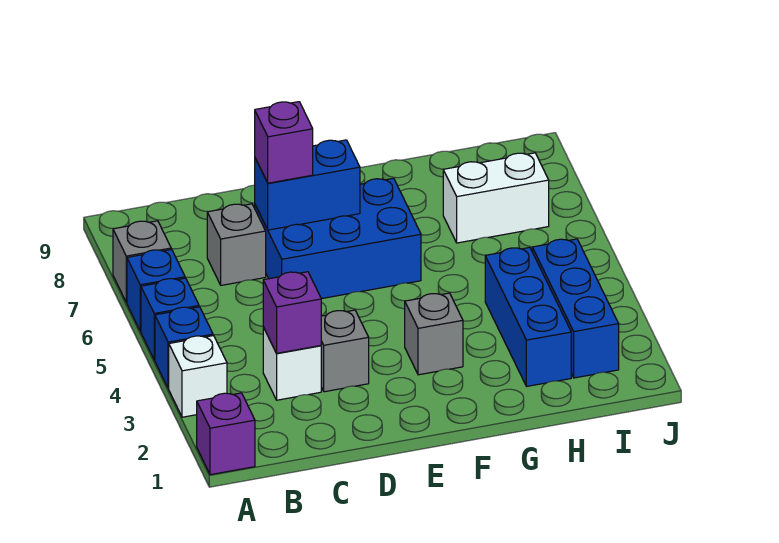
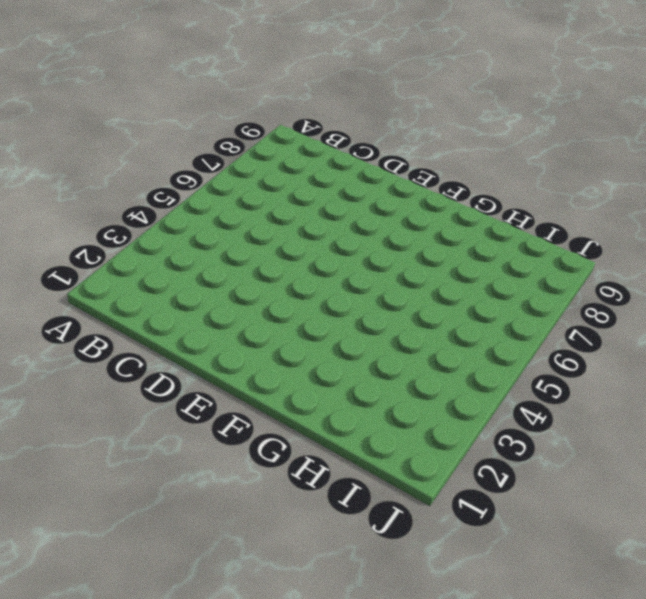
none -> purple 1x1 brick [197,393,255,475]
none -> white 1x1 brick [169,336,227,417]
none -> blue 1x1 brick [155,307,213,389]

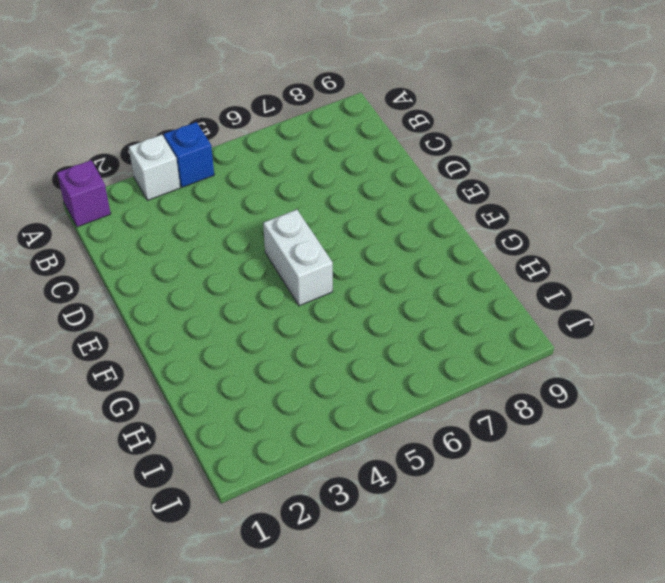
white 1x2 brick [263,210,333,306] -> white 1x2 brick moved to [443,153,549,243]
none -> blue 1x1 brick [141,278,199,360]
none -> blue 1x1 brick [127,249,185,331]
none -> grey 1x1 brick [113,221,171,302]

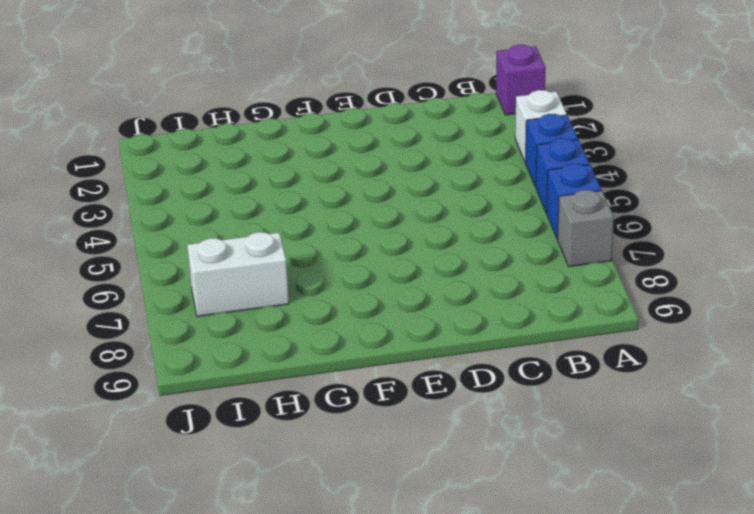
none -> white 1x1 brick [263,327,321,400]
none -> grey 1x1 brick [207,204,266,285]
none -> grey 1x1 brick [321,310,369,392]

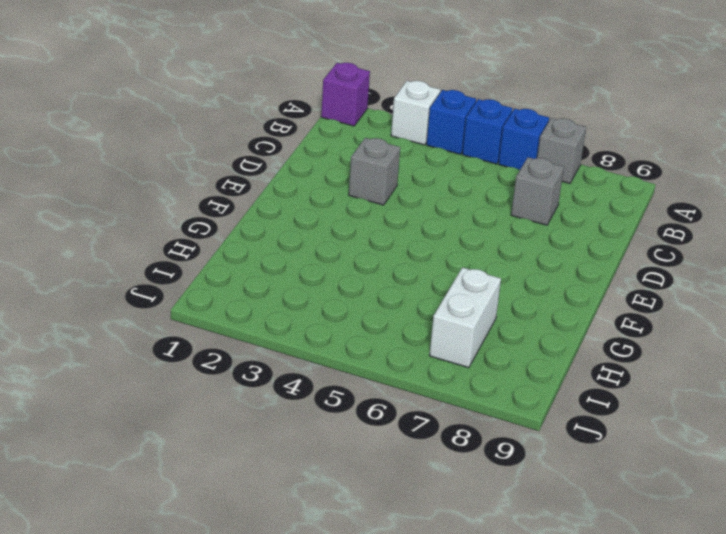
none -> white 1x1 brick [263,327,321,400]
none -> blue 2x3 brick [255,178,421,299]
none -> grey 1x1 brick [405,293,463,375]

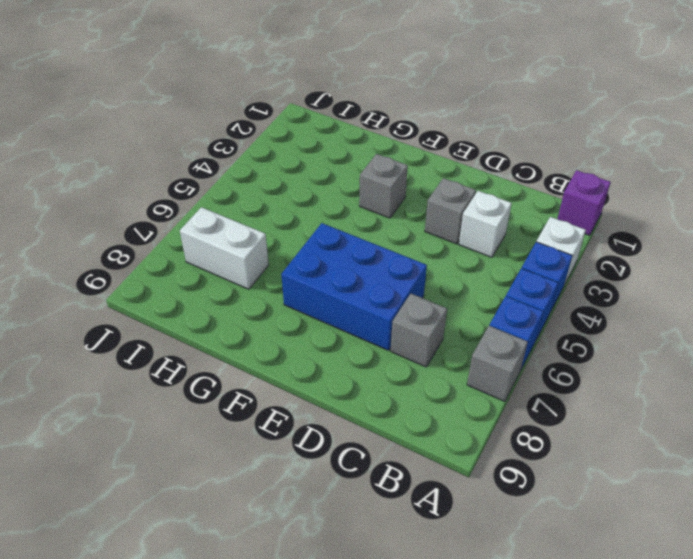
none -> blue 1x3 brick [485,247,571,386]
none -> blue 1x3 brick [532,239,619,378]
none -> purple 1x1 brick [263,272,321,353]

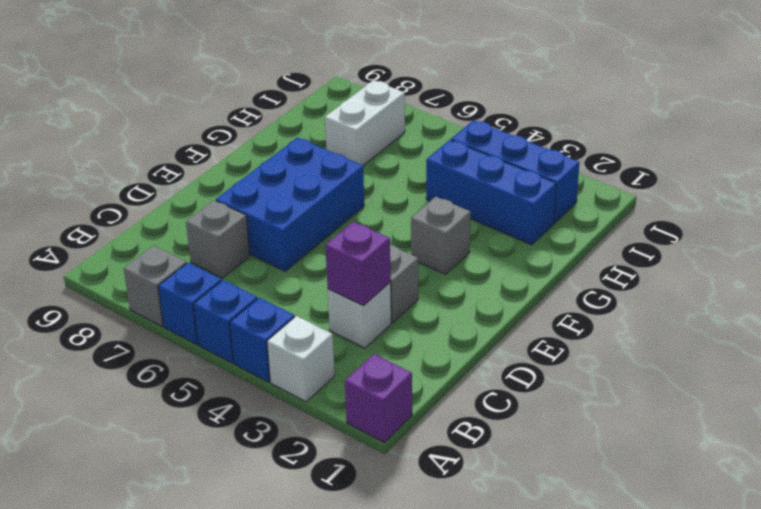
none -> blue 1x2 brick [255,140,360,230]
none -> purple 1x1 brick [255,102,313,183]

